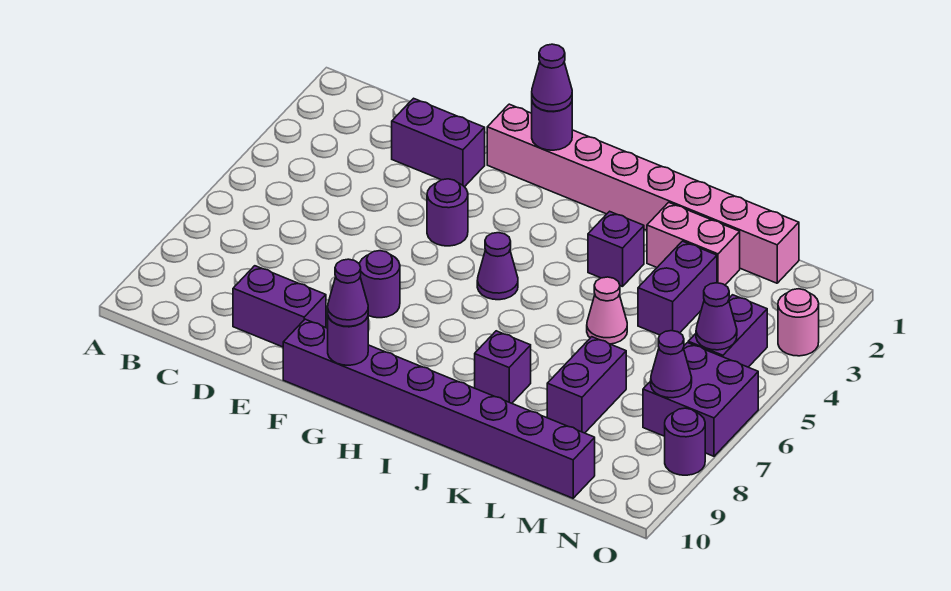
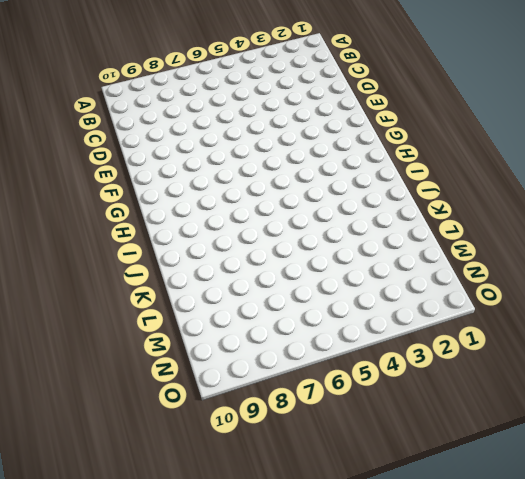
none -> purple 1x2 brick [392,98,485,187]
none -> purple 1x2 brick [233,266,326,347]
none -> pink 1x8 brick [487,104,799,283]

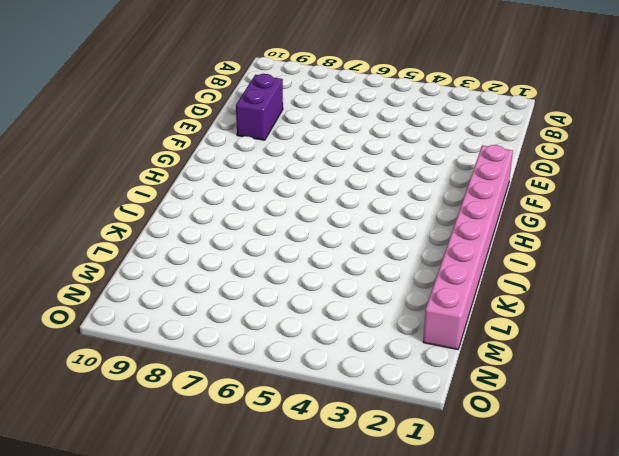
none -> purple 1x2 brick [392,98,485,187]
none -> purple 1x1 round brick [427,179,468,246]
none -> purple 1x1 round brick [360,251,400,318]

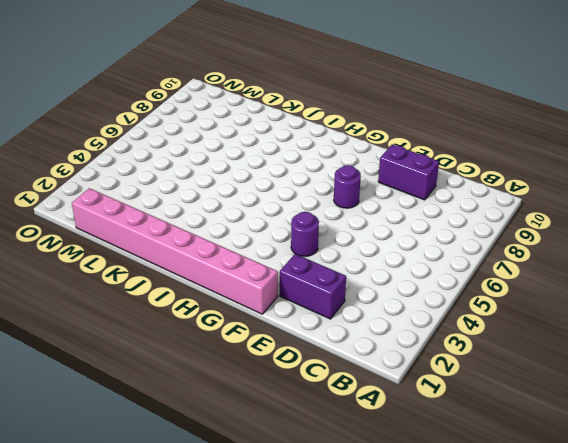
none -> purple 1x8 brick [283,319,595,498]
none -> purple 1x1 cone [477,233,518,300]
none -> purple 1x1 brick [588,211,644,287]

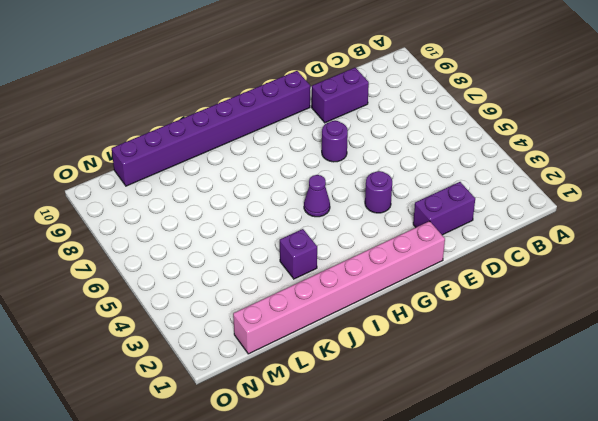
none -> purple 1x1 brick [475,331,531,403]
none -> pink 1x2 brick [647,202,740,285]
none -> pink 1x1 cone [587,277,627,344]

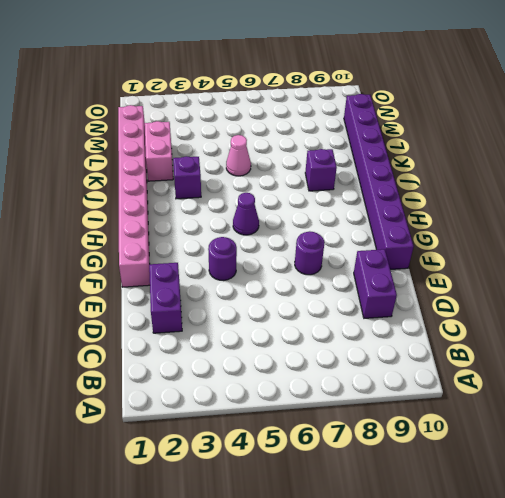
none -> purple 1x2 brick [638,241,717,335]
none -> purple 1x2 brick [547,337,626,433]
none -> purple 1x2 brick [688,295,767,367]

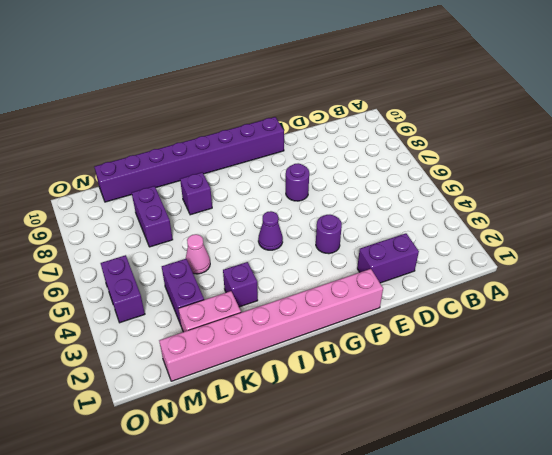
none -> purple 1x2 brick [233,266,326,347]
none -> purple 2x2 brick [643,343,758,456]
none -> pink 1x1 round brick [778,289,819,356]

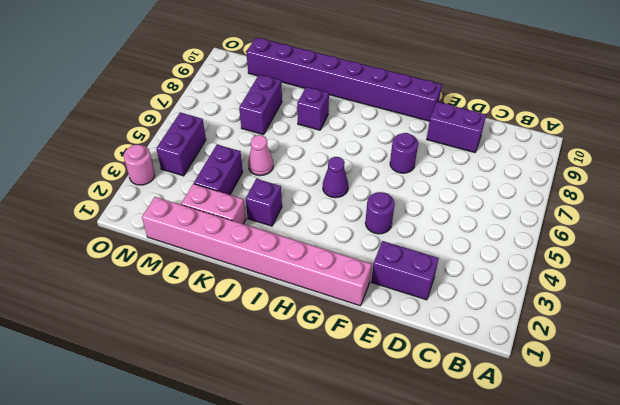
none -> purple 2x2 brick [643,343,758,456]
none -> purple 1x1 round brick [665,408,705,475]
none -> purple 1x1 round brick [532,102,572,150]

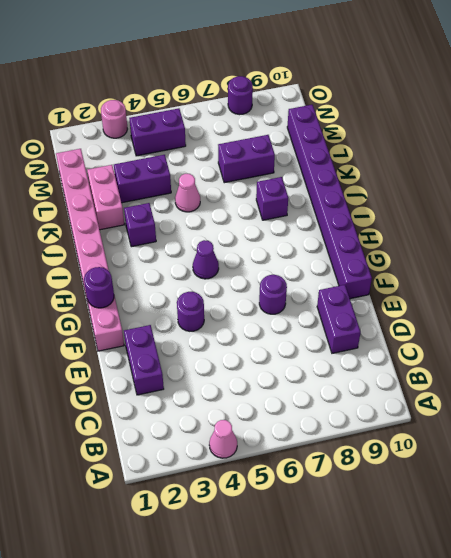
pink 1x1 cone [209,420,237,458] -> none
none -> purple 2x2 brick [643,343,758,456]
none -> purple 1x1 round brick [328,317,368,365]
none -> purple 1x1 cone [696,283,737,350]

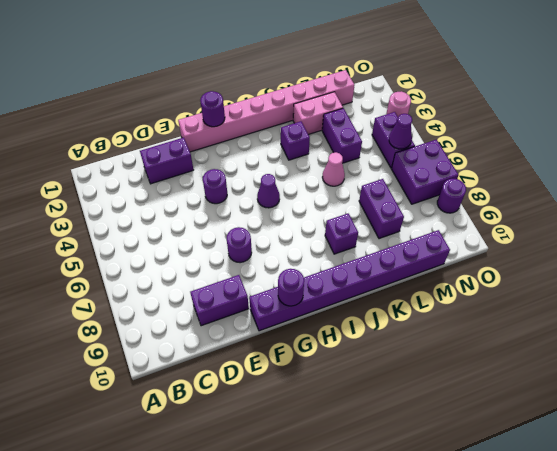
none -> purple 1x1 cone [651,331,692,398]
none -> purple 1x1 cone [532,44,572,111]
none -> purple 1x1 cone [328,259,368,326]

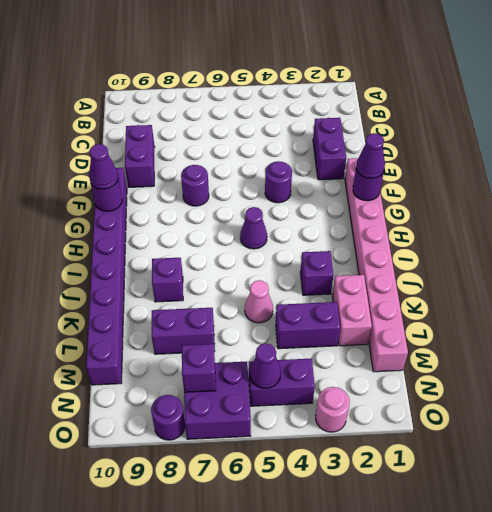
purple 1x1 brick [182,344,216,392] -> purple 1x1 cone [651,331,692,398]

